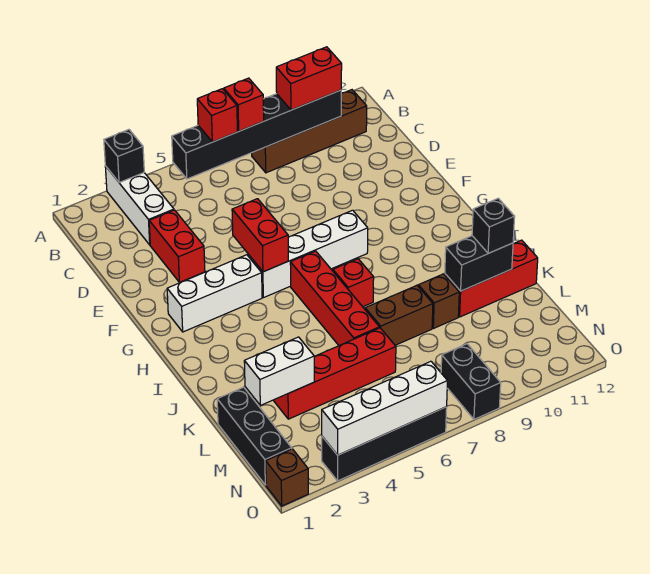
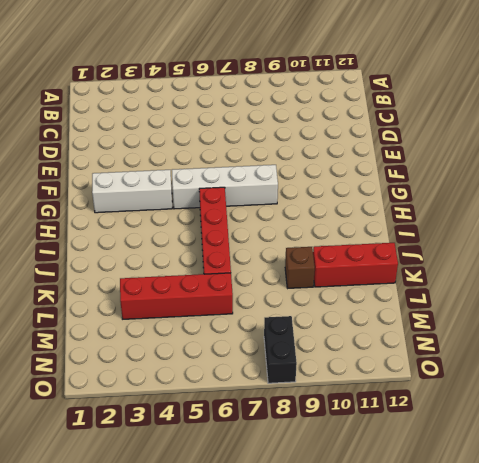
none -> white 1x3 brick [105,166,174,245]
none -> brown 1x4 brick [252,90,367,173]
none -> red 1x2 brick [149,210,205,282]

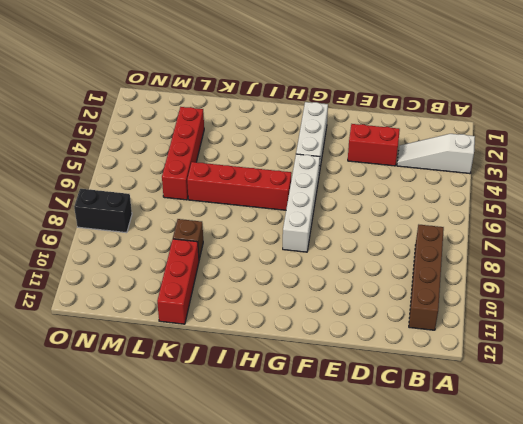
white 1x3 slope [397,134,475,174] -> white 1x3 brick [105,166,174,245]
none -> red 1x1 brick [333,259,374,307]
none -> brown 1x2 brick [365,285,433,345]
none -> black 1x3 brick [217,387,292,485]

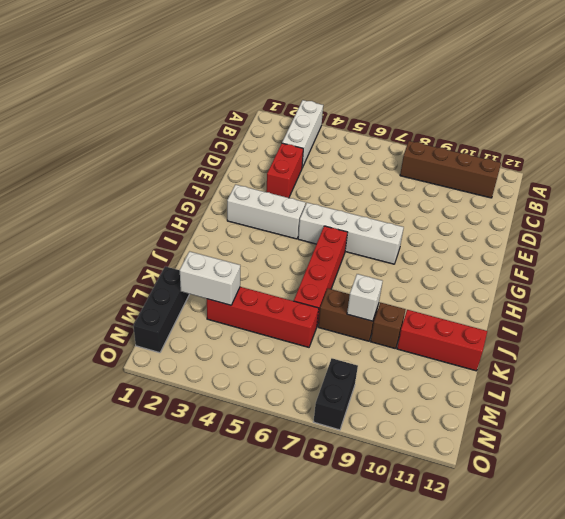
white 1x1 brick [347,274,383,321] -> none
none -> red 1x1 brick [333,259,374,307]
none -> brown 1x1 brick [266,449,308,506]
none -> black 1x4 brick [322,407,447,481]

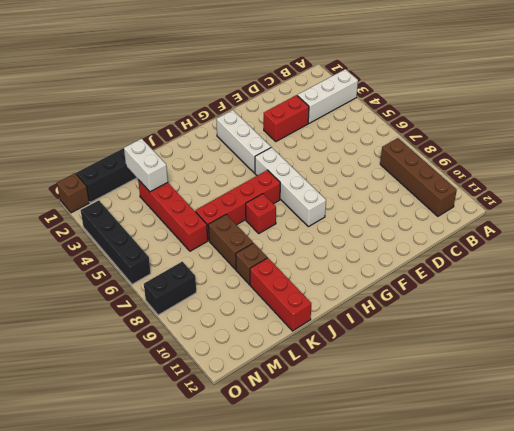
none -> black 1x1 brick [104,130,144,183]
none -> black 1x6 brick [172,90,341,179]
none -> red 1x2 brick [232,199,288,272]

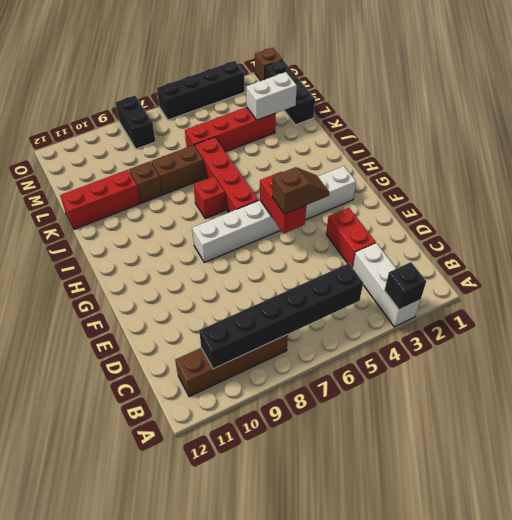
brown 1x2 slope [272,167,329,214] -> none
none -> black 1x2 brick [445,236,513,291]
none -> white 1x4 brick [322,361,447,455]
none -> red 1x1 brick [197,89,237,142]

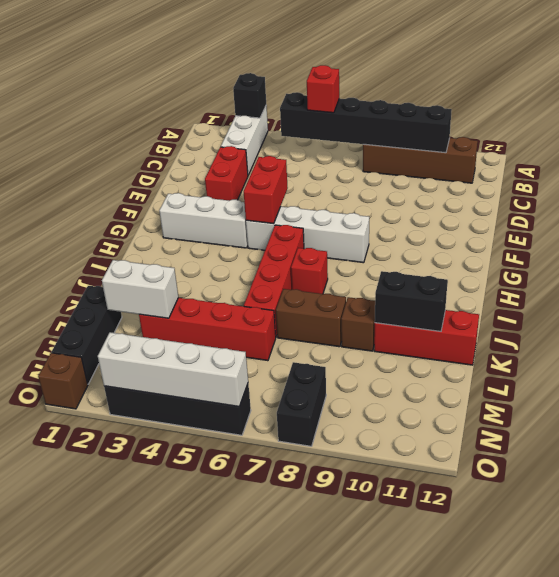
none -> red 1x1 brick [224,78,264,131]
none -> red 1x2 brick [276,47,342,110]
none -> black 1x1 brick [472,198,515,253]

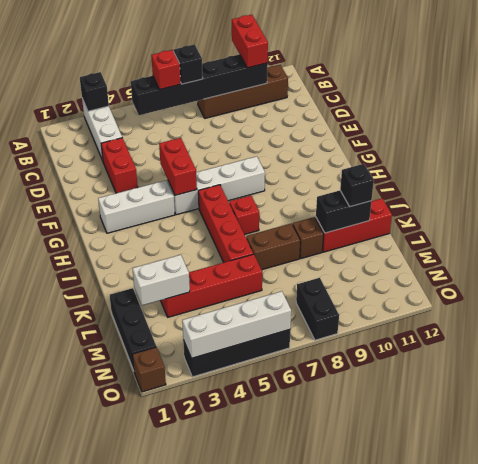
red 1x2 brick [232,15,268,68] -> red 1x2 brick turned to [276,47,342,110]
black 1x1 brick [174,44,203,84] -> red 1x1 brick [224,78,264,131]

